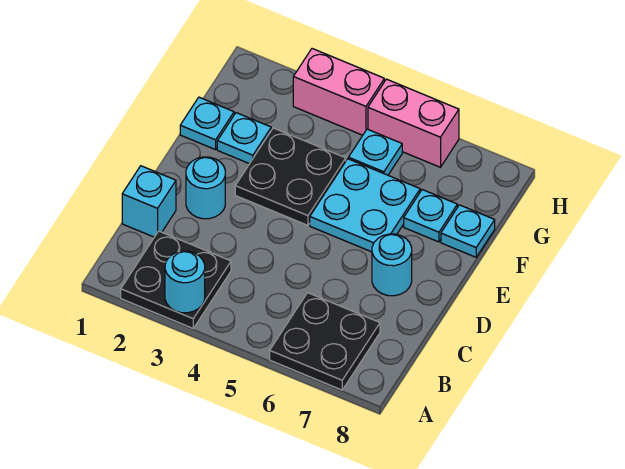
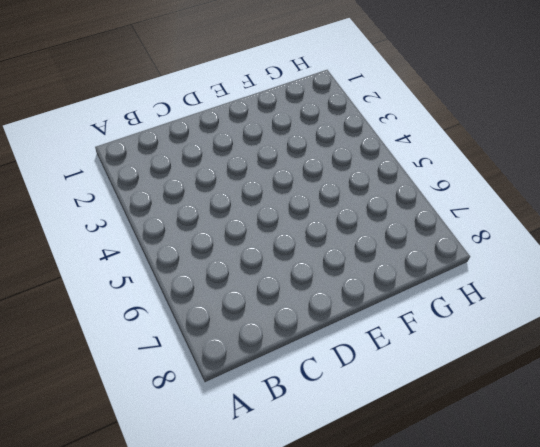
none -> black 2x2 plate [121,231,231,328]
none -> black 2x2 plate [270,293,380,390]
none -> cyan 1x1 brick [122,166,176,237]

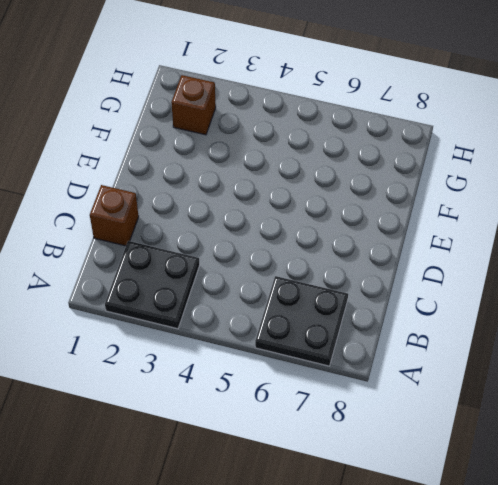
brown 1x1 brick [90,185,139,246] -> cyan 1x1 brick [122,166,176,237]
brown 1x1 brick [171,75,216,135] -> none
none -> cyan 1x1 round brick [186,157,225,219]
none -> cyan 1x1 round brick [372,234,412,296]
none -> black 2x2 plate [235,128,346,225]

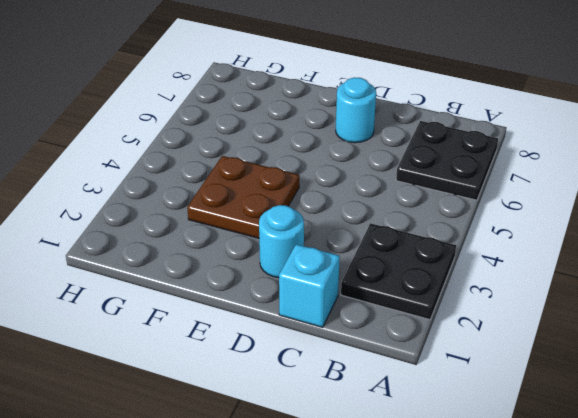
brown 2x2 plate [187,156,299,238] -> black 2x2 plate [235,128,346,225]
none -> cyan 2x2 plate [310,159,420,252]
none -> cyan 1x1 plate [180,97,234,150]
none -> cyan 1x1 plate [217,113,271,164]

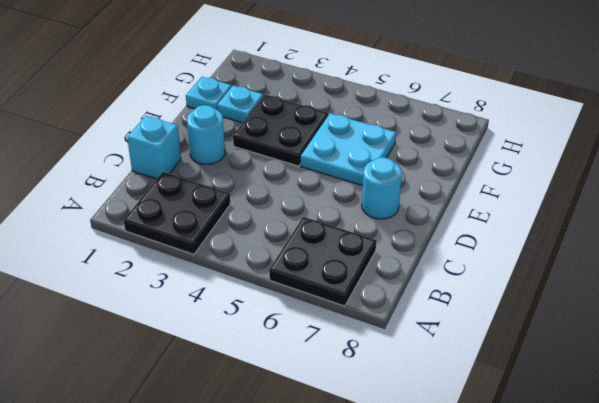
none -> cyan 1x1 plate [404,190,457,242]
none -> cyan 1x1 plate [441,205,495,257]
none -> cyan 1x1 plate [349,129,402,175]

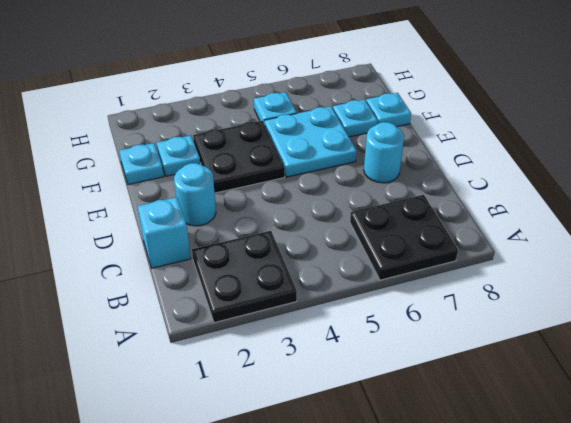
none -> pink 1x2 brick [293,49,384,135]
none -> pink 1x2 brick [368,79,459,167]
none -> cyan 1x1 round brick [165,251,205,313]

